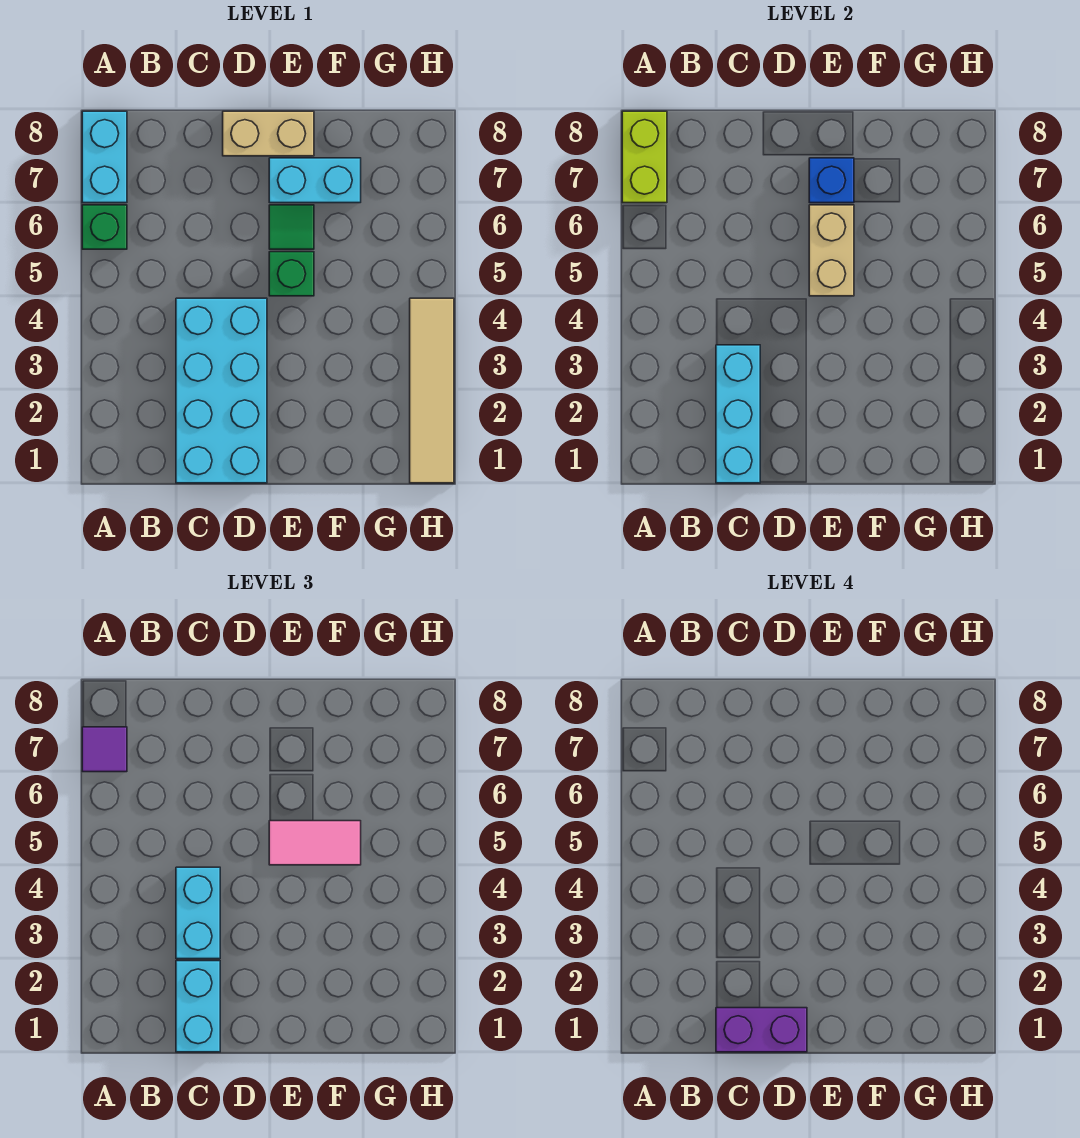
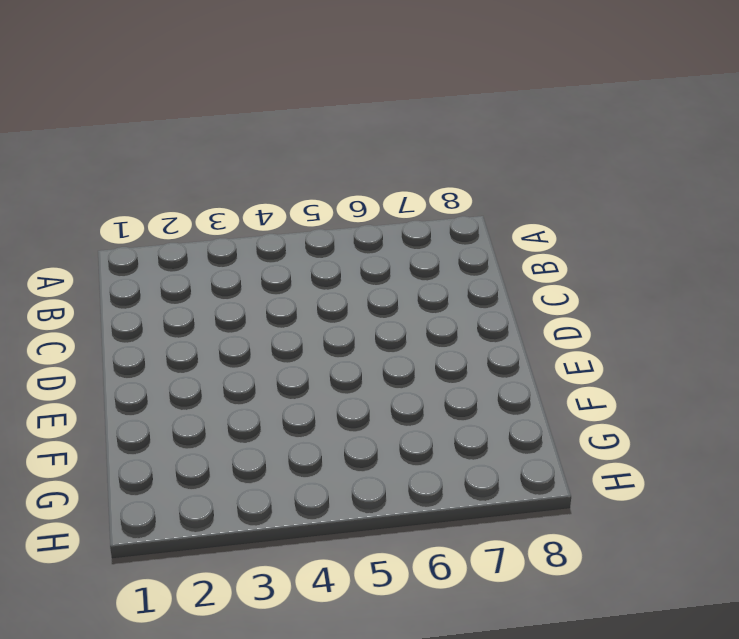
none -> green 1x1 brick [82,205,127,249]
none -> cyan 1x2 brick [82,111,127,203]
none -> cyan 2x4 brick [176,298,267,483]

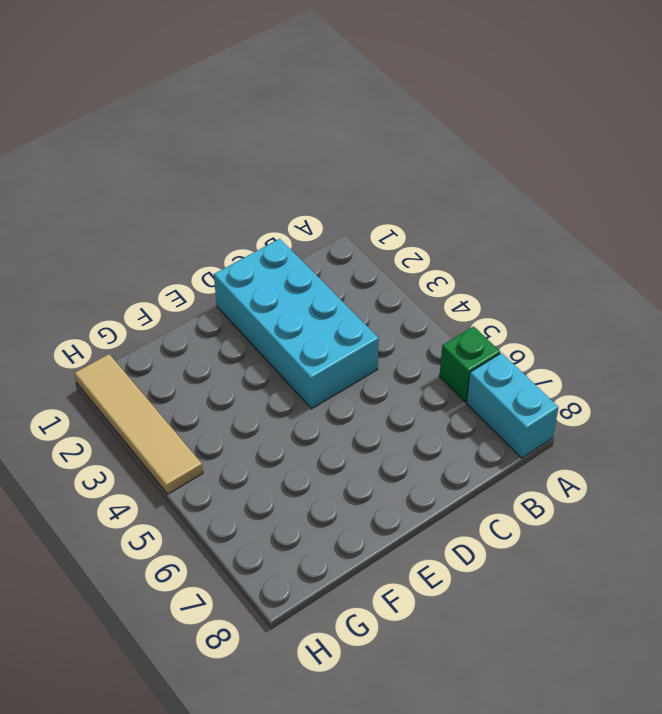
none -> tan 1x2 brick [223,111,314,156]
none -> green 1x1 brick [269,252,314,296]
none -> green 1x1 tile [269,205,314,249]

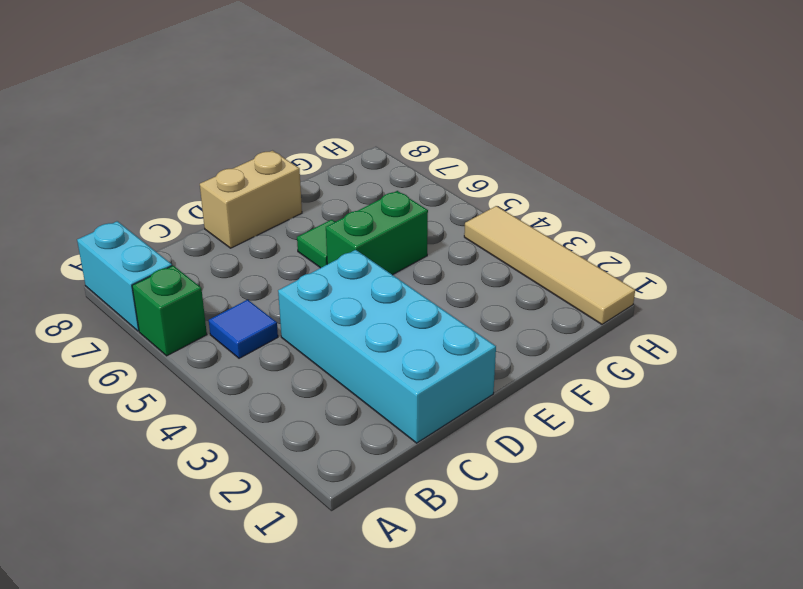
blue 1x1 tile [209,300,278,358] -> none
green 1x2 brick [326,191,428,275] -> green 1x1 brick [269,252,314,296]
none -> cyan 1x2 brick [269,158,361,203]
none -> lime 1x2 brick [622,111,667,203]
none -> cyan 1x3 brick [716,345,760,483]

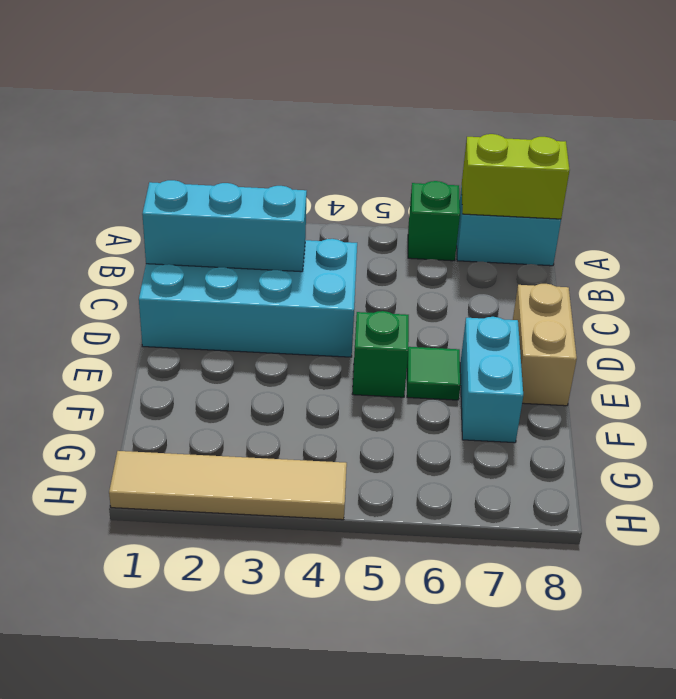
none -> tan 1x2 brick [809,205,854,296]
none -> blue 1x1 brick [809,158,854,203]
none -> purple 1x1 tile [82,727,127,772]

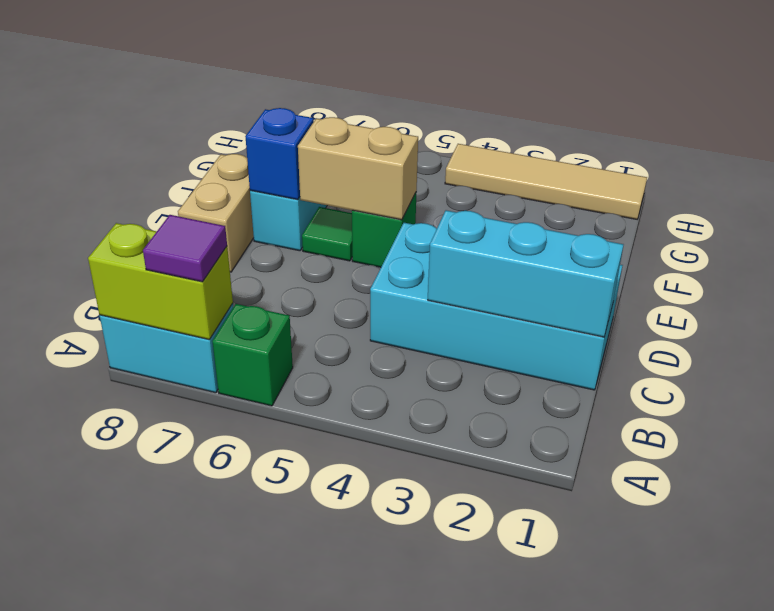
none -> cyan 1x2 brick [176,961,220,1052]
none -> cyan 1x2 brick [176,867,220,959]
none -> pink 1x2 tile [269,821,361,865]

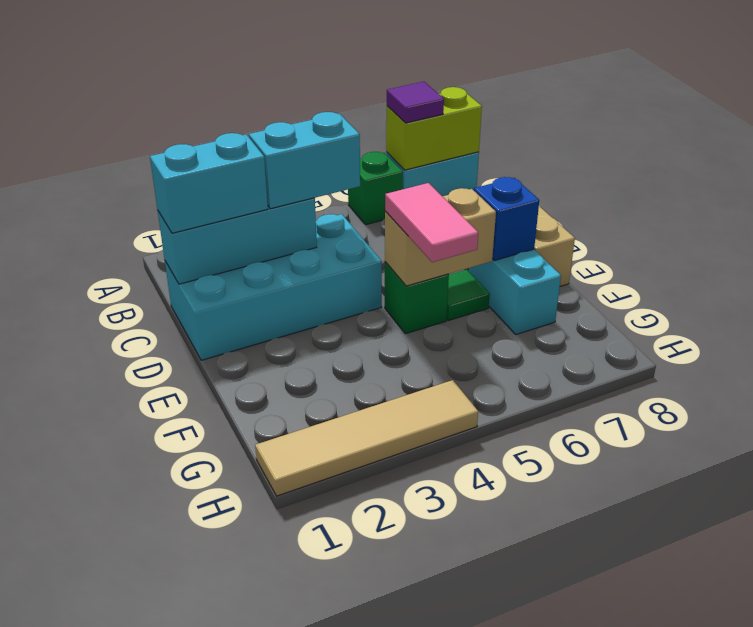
none -> purple 1x2 brick [716,1008,807,1052]

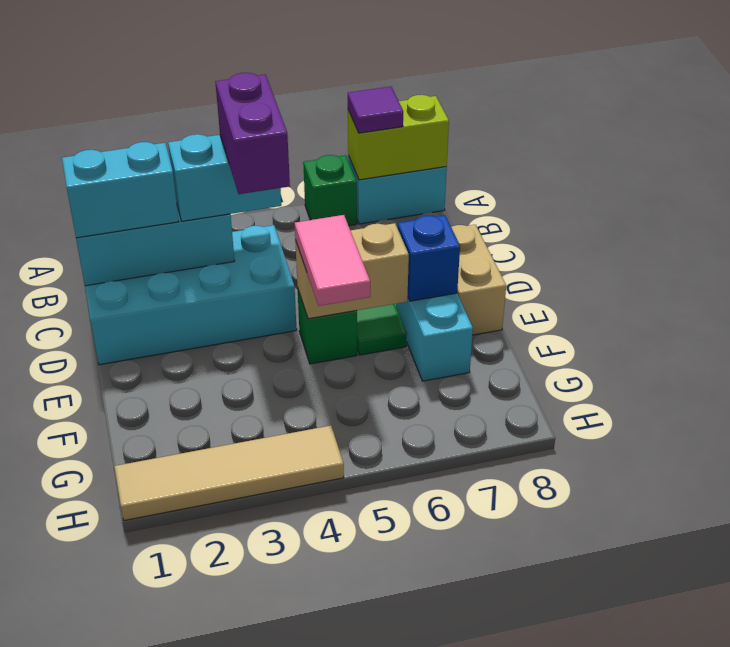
purple 1x2 brick [215,73,290,194] -> purple 1x2 brick moved to [716,1008,807,1052]

